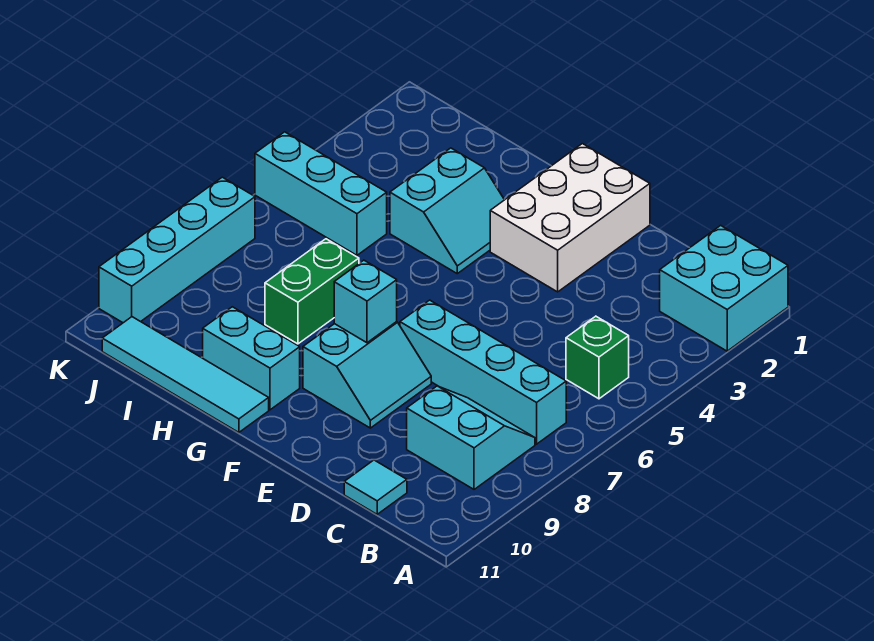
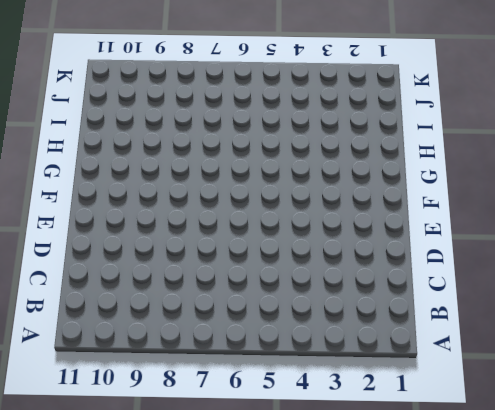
none -> cyan 2x2 brick [660,225,788,351]
none -> green 1x1 brick [566,316,629,399]
none -> cyan 1x4 brick [400,300,566,444]

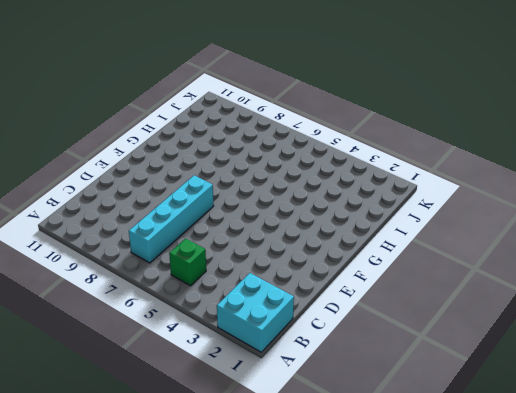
none -> cyan 2x2 slope [407,386,535,489]
none -> cyan 1x1 tile [344,460,407,514]
none -> white 2x3 brick [490,144,650,292]

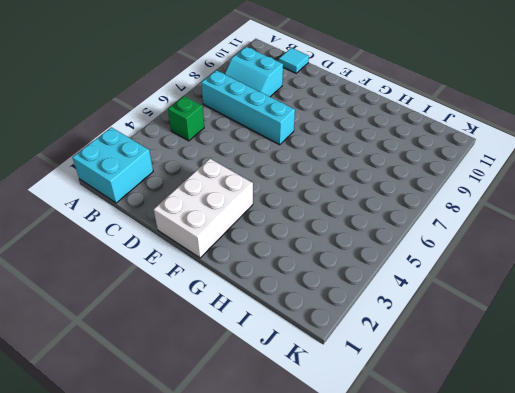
none -> cyan 2x2 slope [303,322,431,428]
none -> cyan 2x2 slope [390,148,504,274]
none -> cyan 1x2 brick [203,307,300,410]

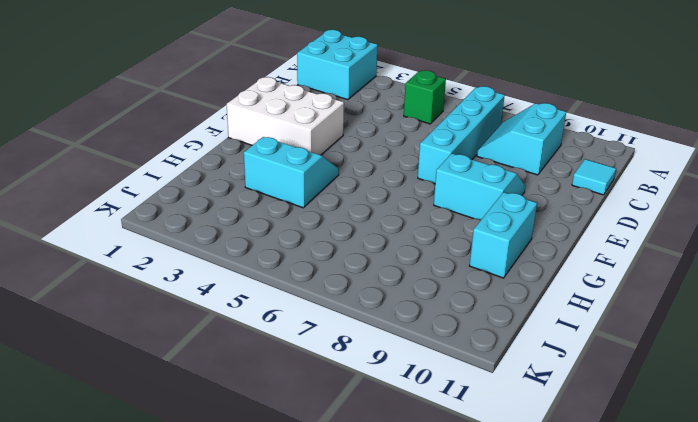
none -> cyan 1x4 tile [102,317,269,432]
none -> green 1x2 brick [265,239,359,344]
none -> cyan 1x3 brick [255,132,387,255]

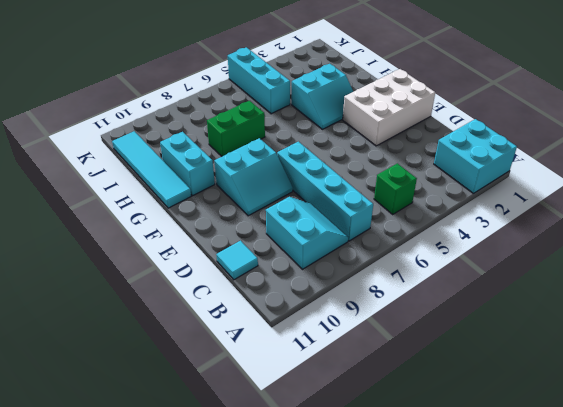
none -> cyan 1x4 brick [99,177,255,323]
none -> cyan 1x1 brick [334,260,397,343]

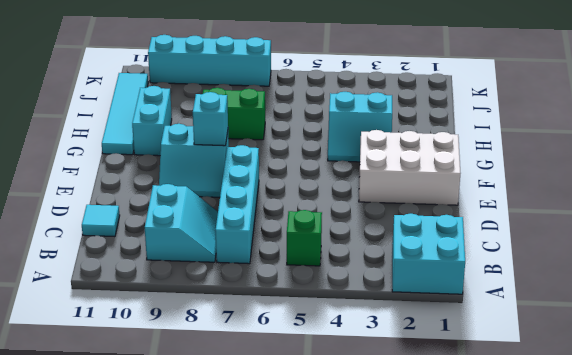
none -> cyan 1x3 brick [255,132,387,255]

